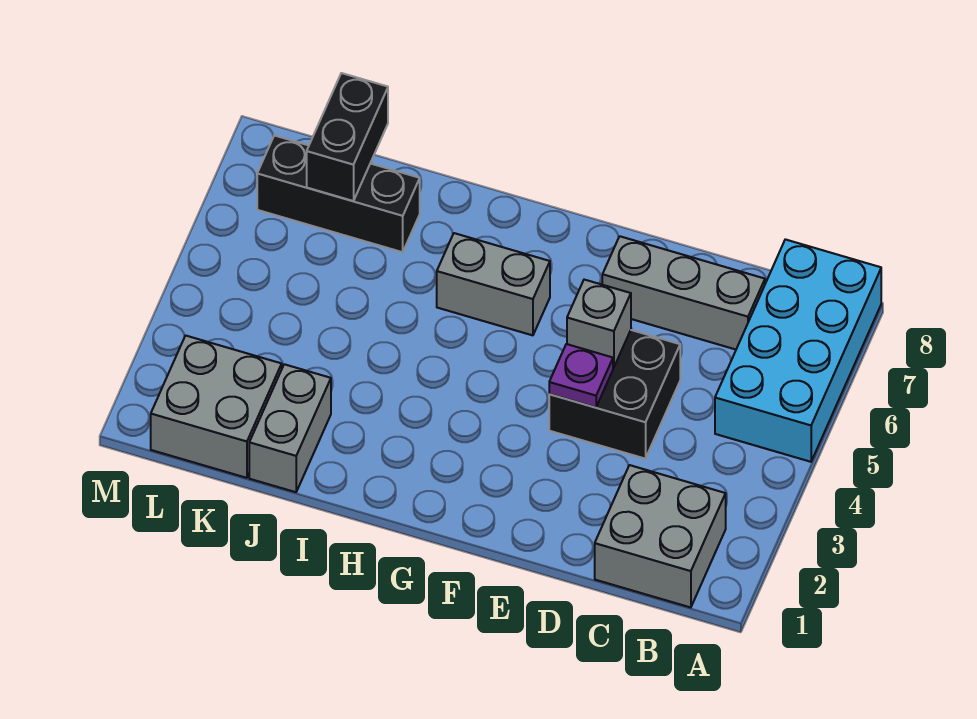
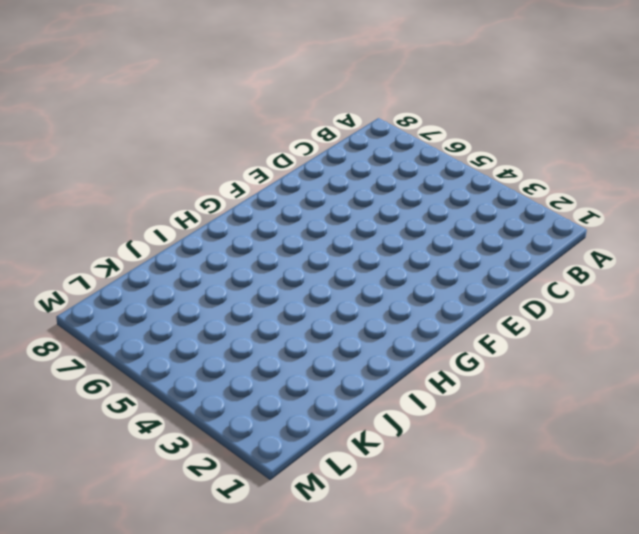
none -> cyan 2x4 brick [715,239,881,462]
none -> grey 2x2 brick [595,465,726,608]

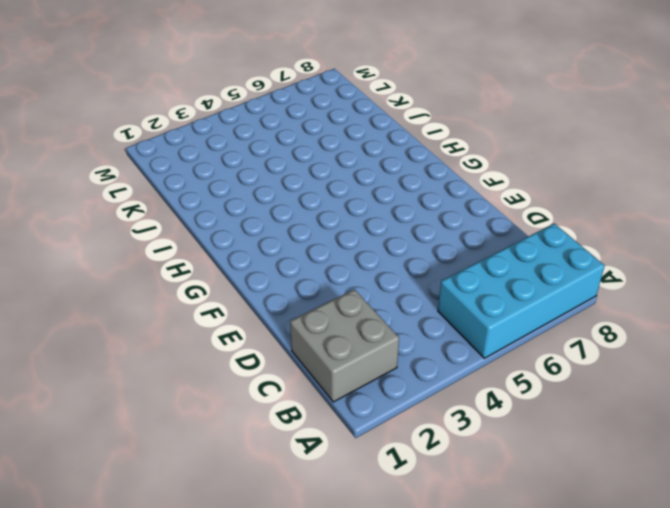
none -> grey 1x3 brick [602,236,765,349]
none -> black 2x2 brick [549,330,680,458]

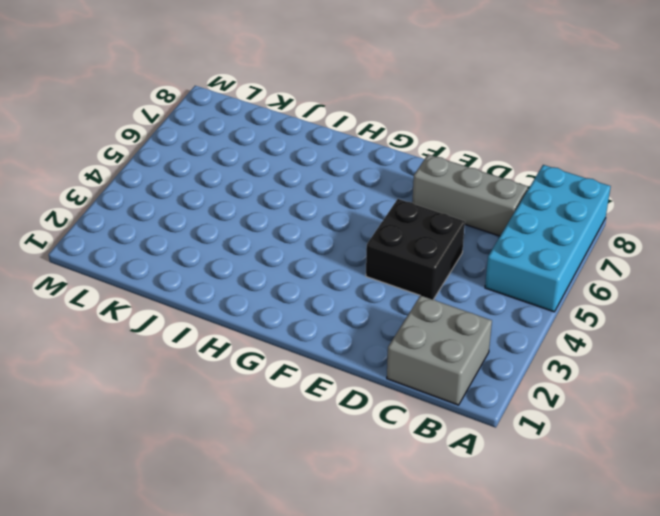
none -> grey 1x2 brick [437,233,550,335]
none -> grey 1x2 brick [249,364,331,492]

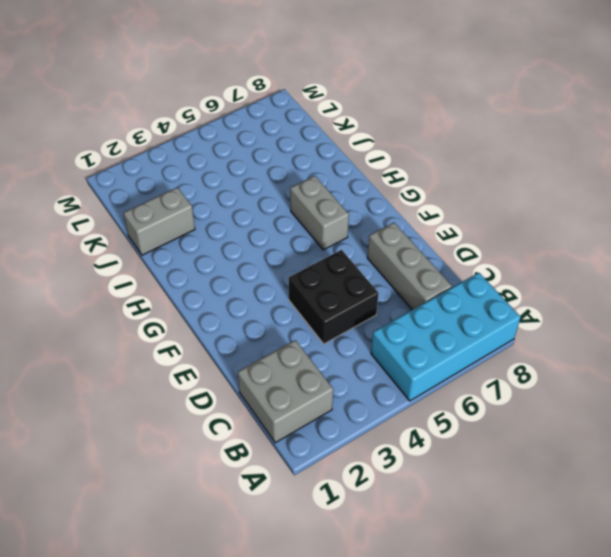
none -> black 1x3 brick [257,135,420,252]
none -> grey 2x2 brick [151,336,282,478]

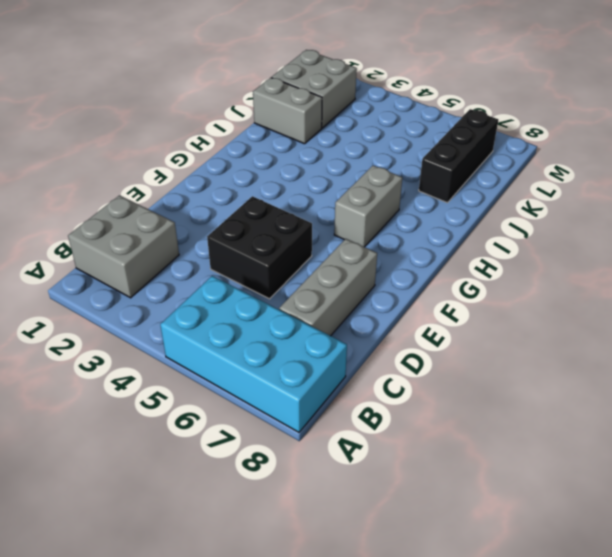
none -> purple 1x1 plate [549,344,613,407]
none -> grey 1x1 brick [567,280,631,367]

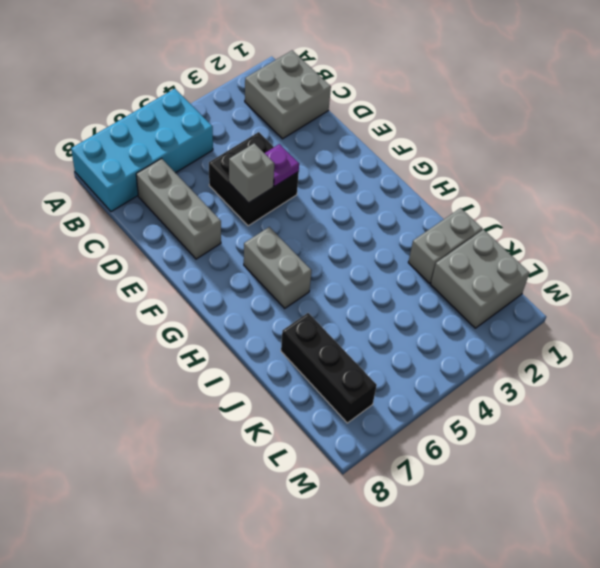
none -> black 1x2 brick [307,73,388,201]

